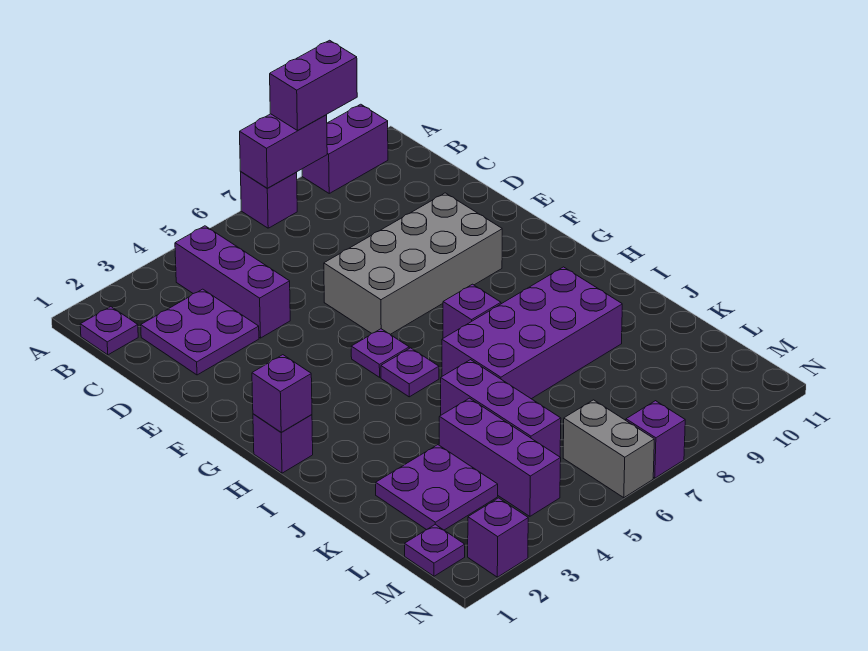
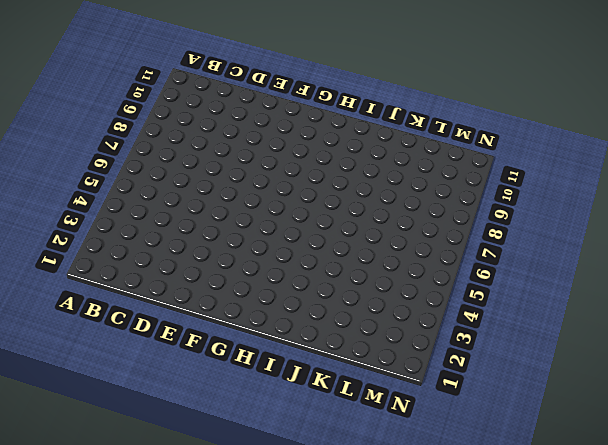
none -> purple 1x1 brick [241,172,297,228]
none -> purple 1x2 brick [302,104,388,193]
none -> purple 1x1 plate [80,307,138,355]

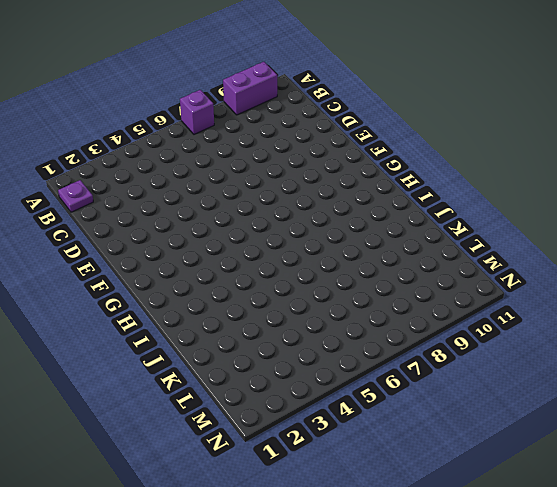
none -> purple 1x3 brick [175,226,290,338]
none -> purple 2x2 plate [141,289,259,375]
none -> grey 2x4 brick [324,193,502,334]

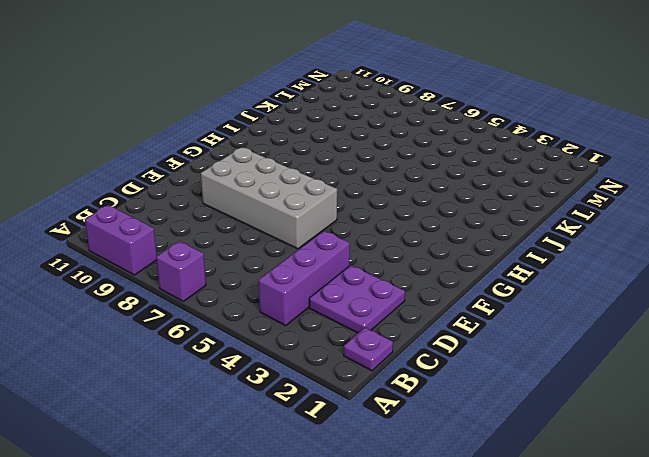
none -> purple 1x1 plate [351,329,409,377]
none -> purple 1x1 brick [253,414,313,473]
none -> purple 1x1 plate [381,348,439,397]

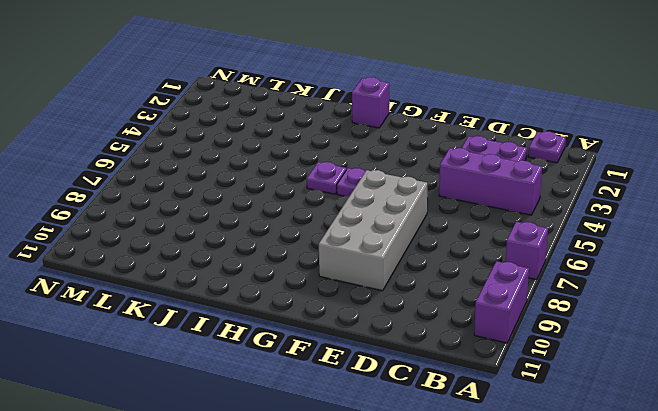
none -> purple 1x1 brick [443,284,501,338]
none -> purple 2x4 brick [442,267,622,399]
none -> purple 1x3 brick [441,360,561,457]

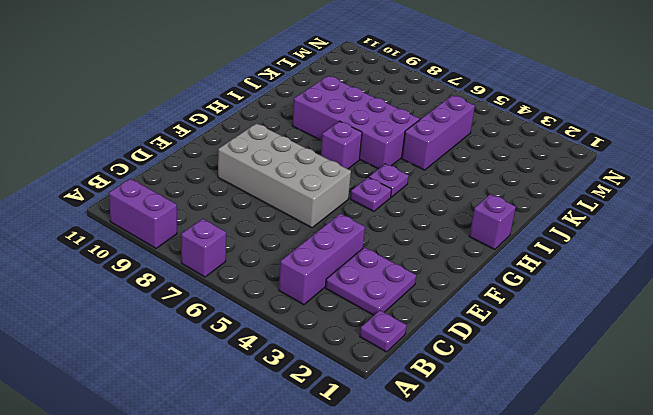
none -> purple 2x2 plate [376,445,498,530]
none -> purple 1x3 brick [439,398,561,516]
none -> purple 1x1 plate [405,524,465,576]

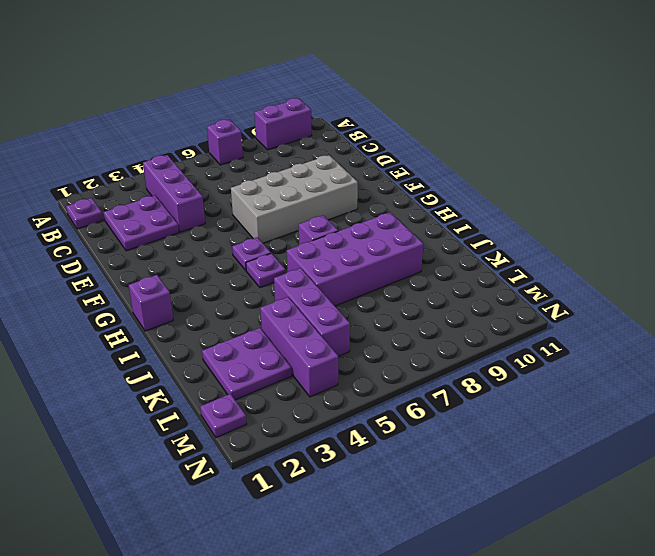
none -> grey 1x2 brick [563,400,654,498]
none -> purple 1x1 brick [468,498,528,577]
none -> purple 1x1 brick [626,401,685,478]

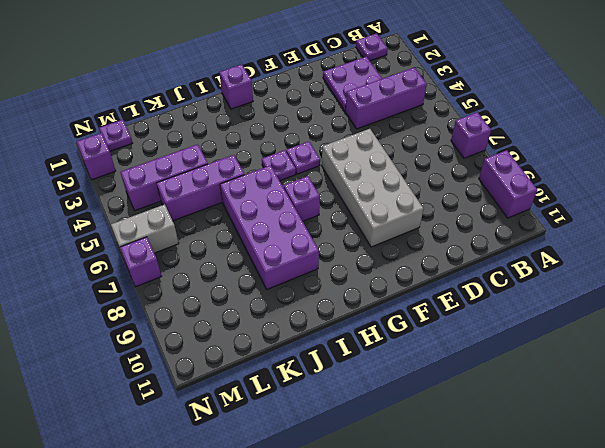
none -> purple 2x2 plate [376,445,498,530]
none -> purple 1x2 brick [240,114,327,188]
none -> purple 1x1 brick [252,355,312,432]

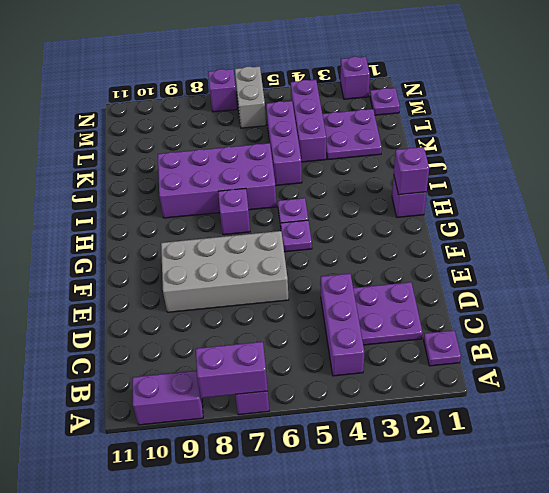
none -> purple 1x2 brick [270,40,357,130]

